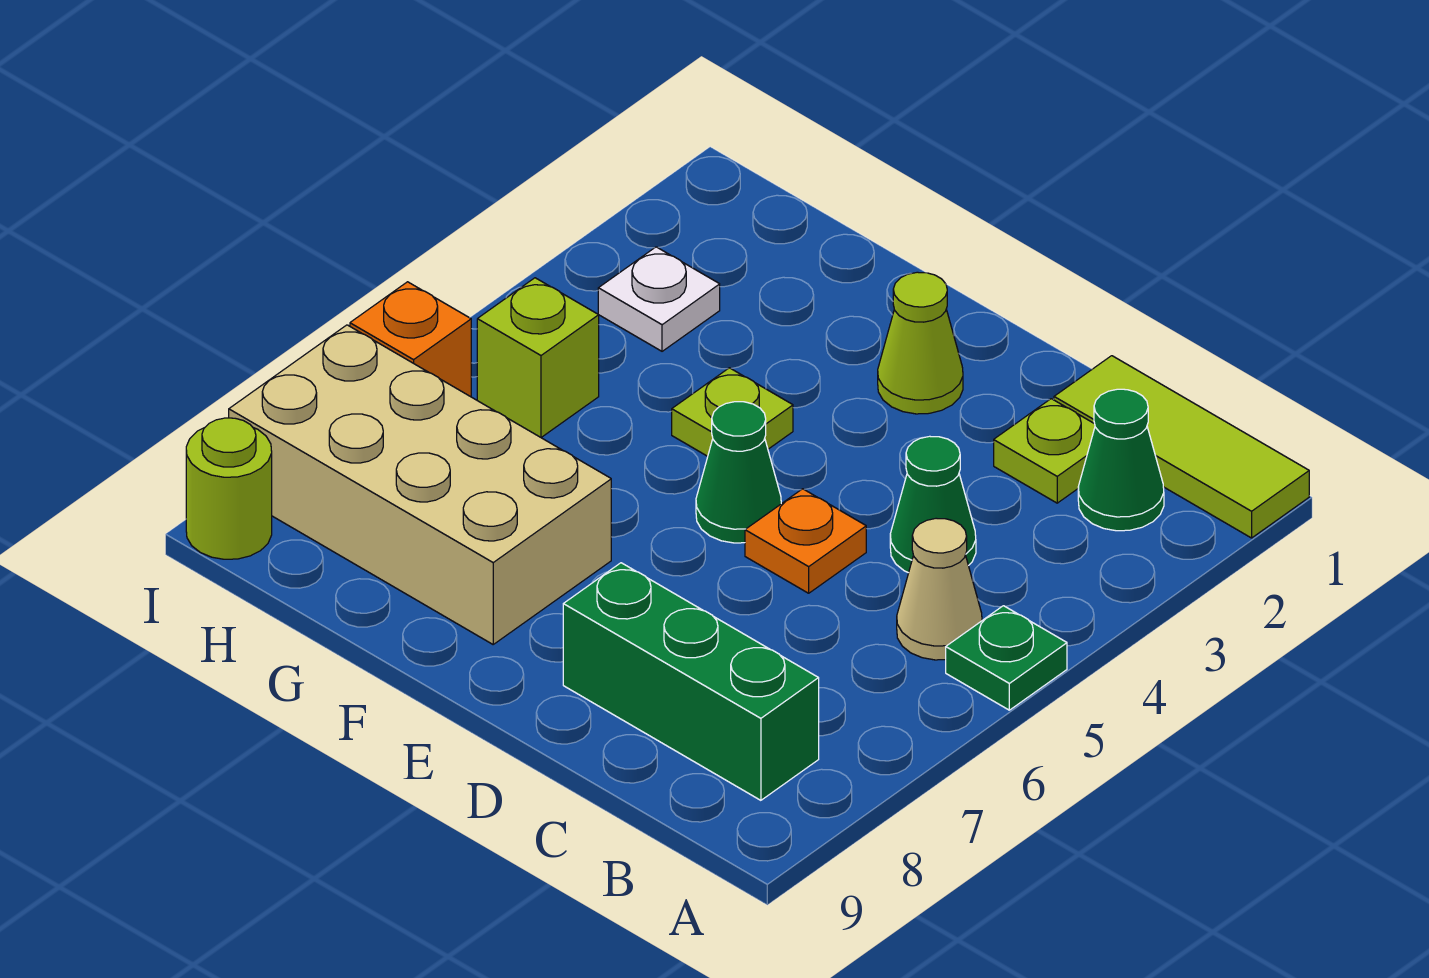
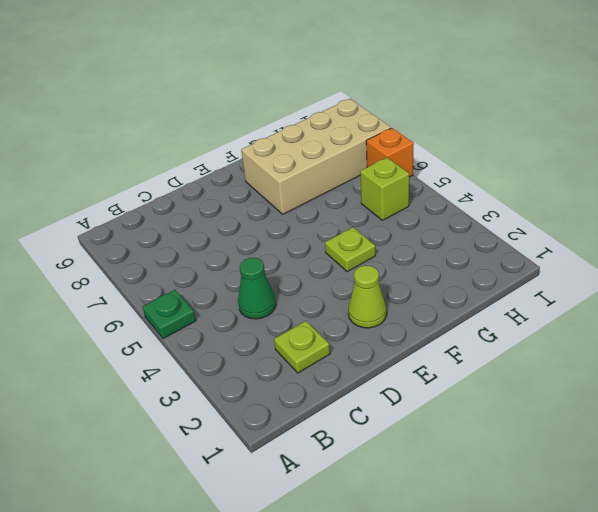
none -> lime 1x3 tile [1054,356,1309,538]
none -> green 1x1 cone [1078,389,1164,531]
none -> tan 1x1 cone [897,518,982,660]

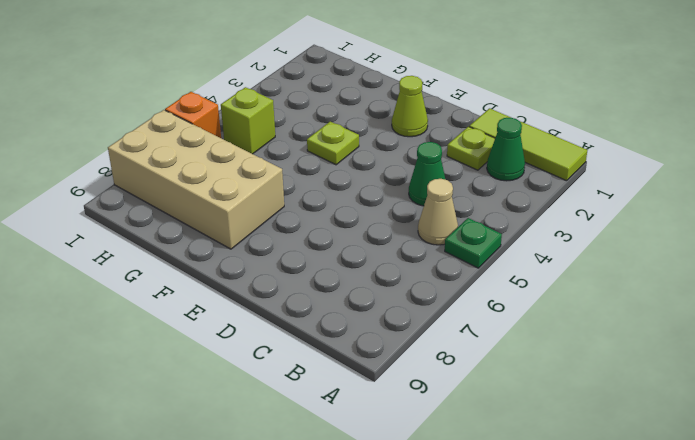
none -> green 1x3 brick [563,563,819,800]
none -> orange 1x1 plate [745,489,866,593]
none -> green 1x1 cone [696,402,781,543]

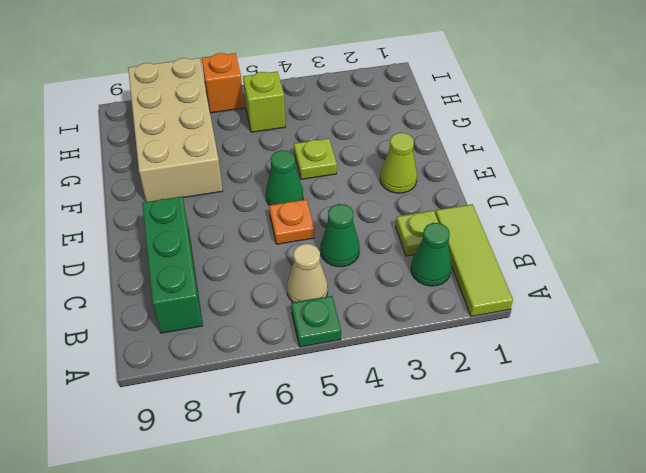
none -> white 1x1 plate [598,247,720,351]
none -> lime 1x1 round brick [186,418,272,559]

